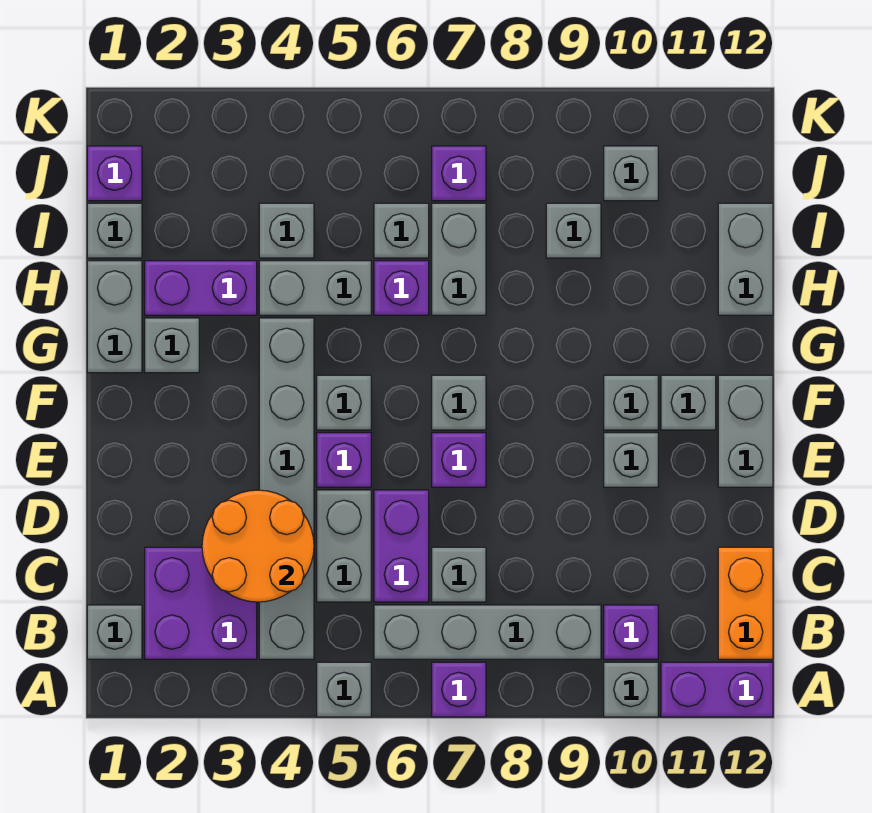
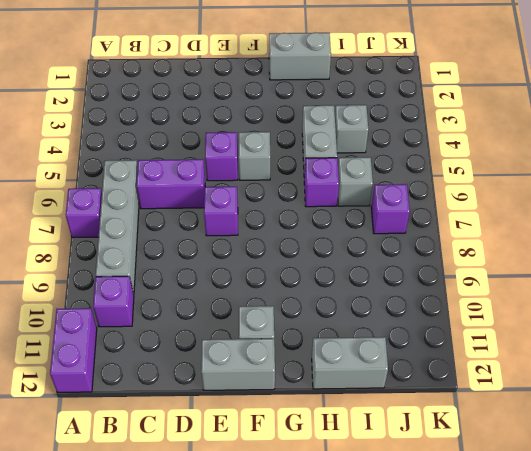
none -> grey 1x1 brick [317,662,371,717]
none -> grey 1x1 brick [604,662,658,717]
none -> grey 1x1 brick [87,605,142,659]
none -> purple 2x2 brick [145,547,257,659]

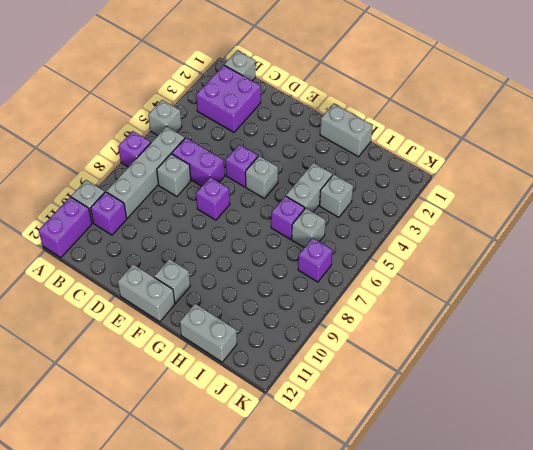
none -> grey 1x6 brick [259,318,314,659]
none -> orange 1x2 brick [718,547,773,659]
none -> grey 1x2 brick [317,490,371,602]
none -> grey 1x1 brick [604,433,658,487]

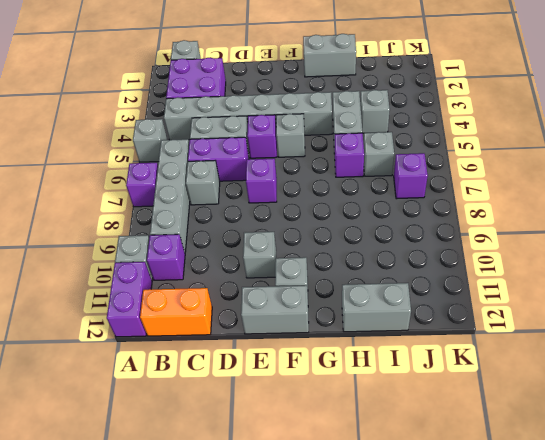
none -> grey 1x1 brick [432,375,486,430]
none -> grey 1x1 brick [604,375,658,430]
none -> grey 1x1 brick [145,318,199,373]
none -> purple 1x2 brick [145,261,257,315]

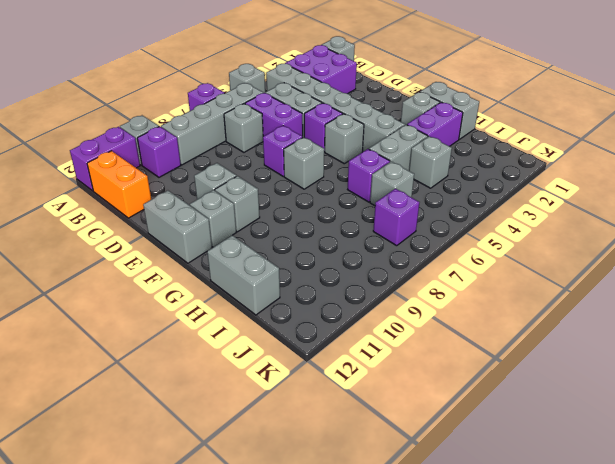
none -> grey 1x2 brick [432,203,486,315]
none -> grey 1x1 brick [87,203,142,258]
none -> grey 1x1 brick [546,203,601,258]
none -> purple 1x1 brick [87,146,142,201]

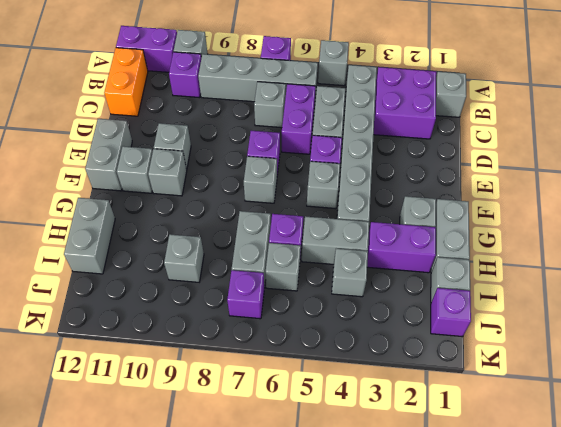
none -> grey 1x1 brick [604,146,658,201]
none -> orange 2x2 round brick [202,490,314,602]

